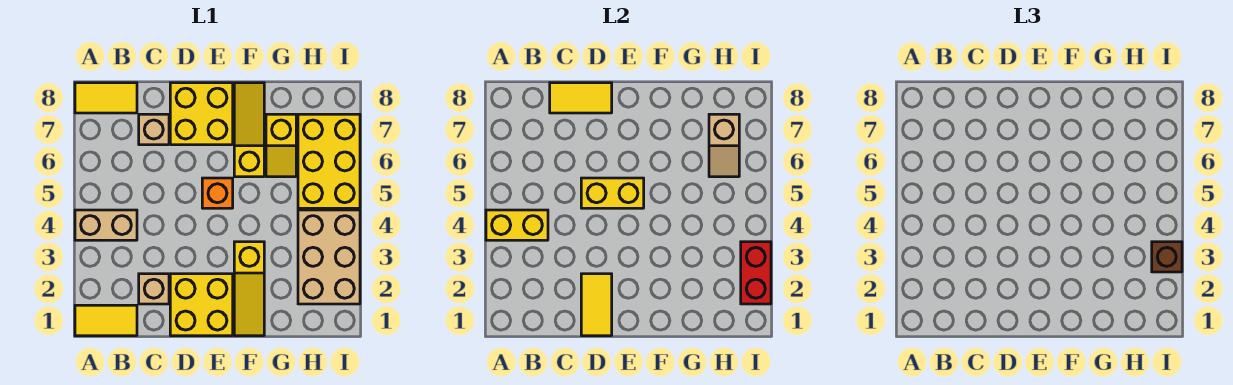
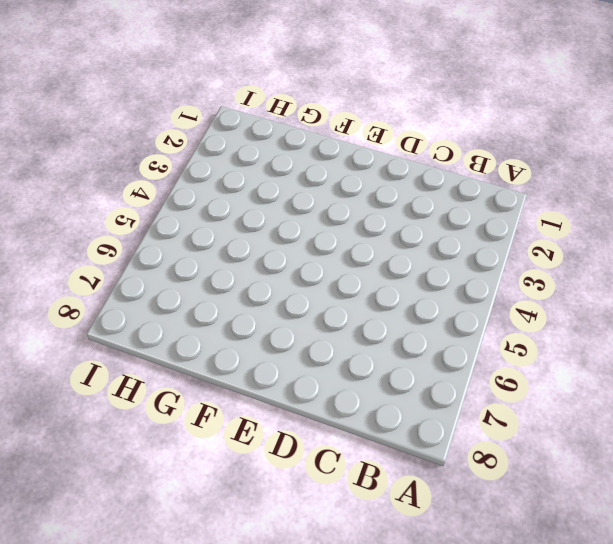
none -> yellow 1x2 tile [75,305,137,336]
none -> tan 1x2 brick [75,210,137,240]
none -> yellow 1x2 tile [75,83,137,113]

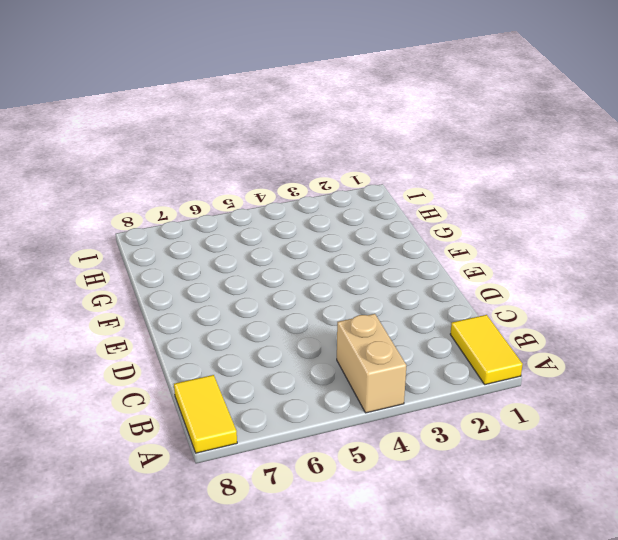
none -> tan 1x1 brick [139,274,169,304]
none -> tan 1x1 brick [139,114,169,145]
none -> yellow 2x2 brick [170,274,233,336]

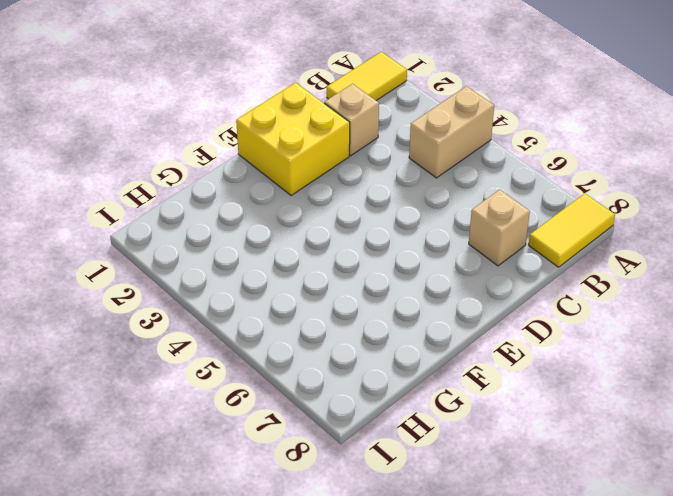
none -> yellow 2x2 brick [170,83,233,145]
none -> orange 1x1 brick [202,178,233,208]
none -> yellow 1x3 slope [234,242,264,336]

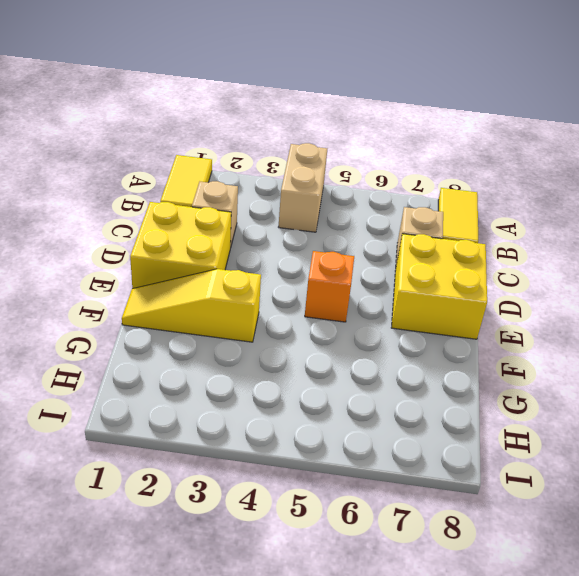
none -> yellow 1x3 slope [234,83,264,177]
none -> yellow 1x2 slope [266,114,296,177]
none -> tan 2x3 brick [298,210,360,304]

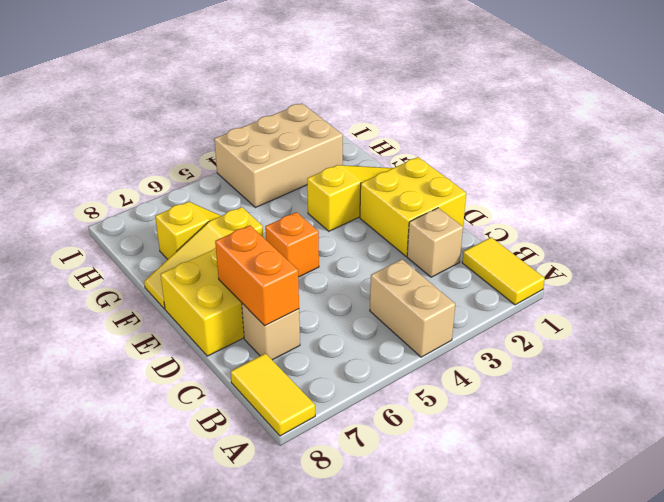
orange 1x2 brick [215,225,299,326] -> none
none -> yellow 2x3 brick [298,114,360,208]
none -> yellow 1x2 brick [486,210,548,240]
none -> yellow 1x2 tile [550,83,612,113]

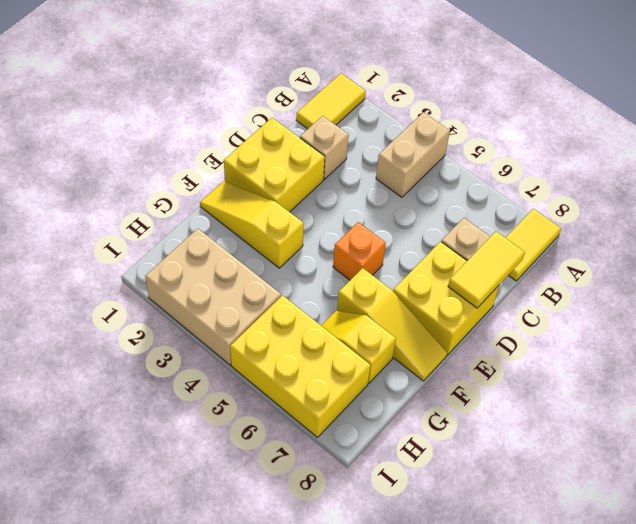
none -> yellow 1x2 brick [486,210,548,240]
none -> yellow 1x2 tile [581,274,612,336]
none -> yellow 1x2 brick [581,178,644,208]

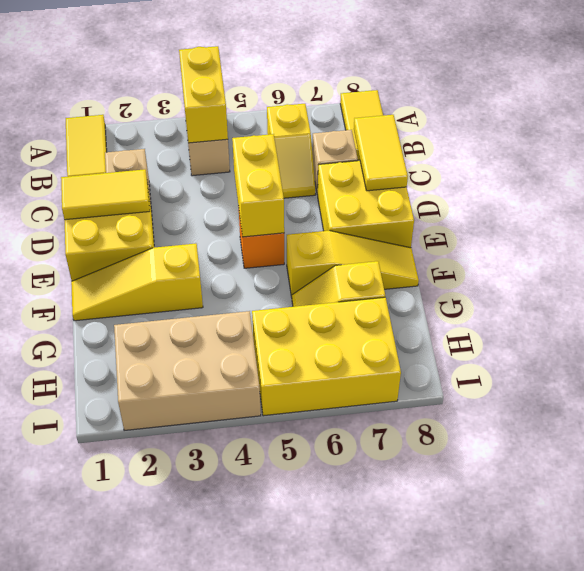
yellow 1x2 slope [267,104,315,198] -> none
none -> tan 1x2 slope [709,114,739,177]
none -> red 1x2 brick [741,242,771,304]
none -> brown 1x1 brick [1152,242,1182,272]

